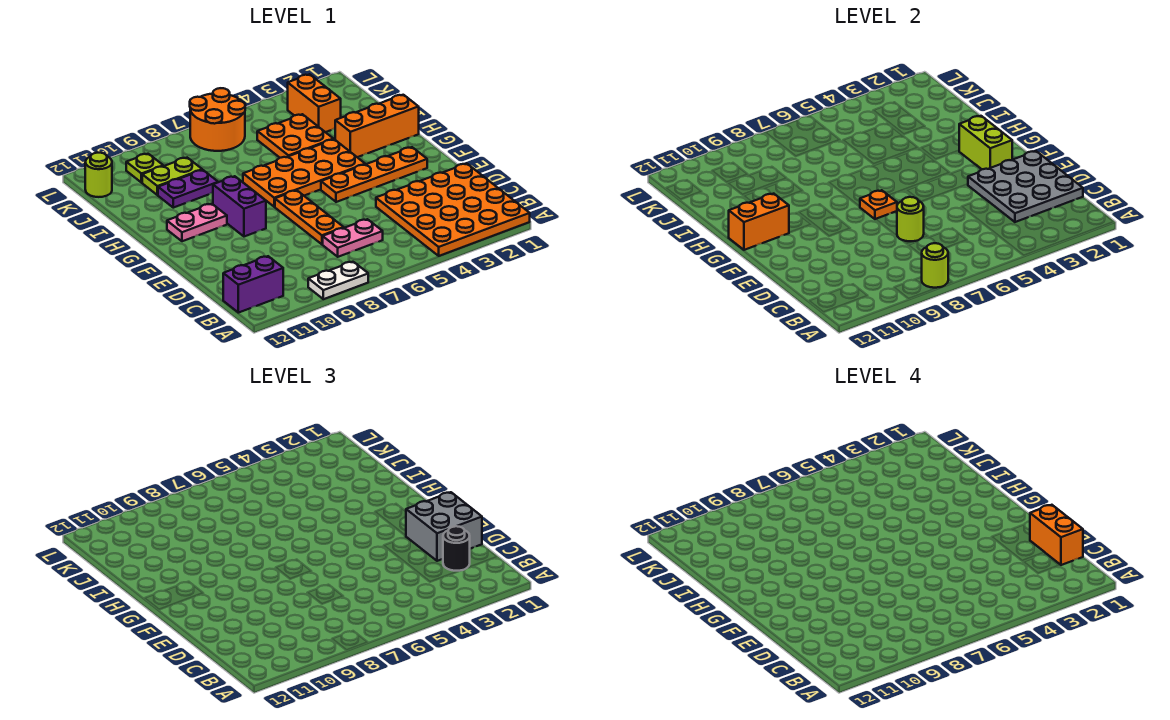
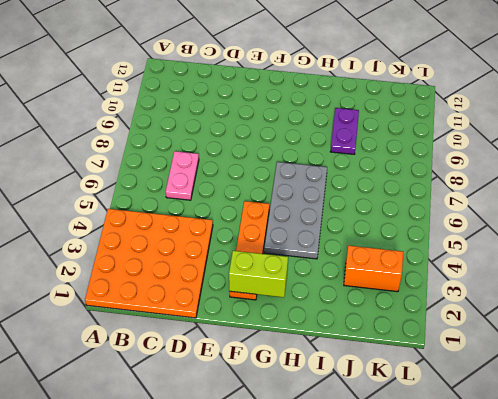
grey 2x4 plate [264,162,327,259] -> orange 2x4 plate [243,139,365,207]
none -> white 1x2 plate [308,262,368,299]
none -> purple 1x2 brick [223,256,283,313]
none -> orange 1x3 plate [275,190,344,244]

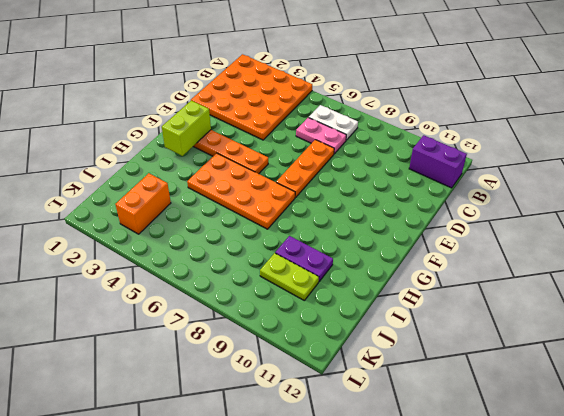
white 1x2 plate [309,105,358,140] -> white 1x2 plate moved to [308,262,368,299]
none -> purple 1x2 brick [213,176,266,237]
none -> pink 1x2 plate [167,204,227,241]
none -> orange 1x3 brick [335,95,419,157]

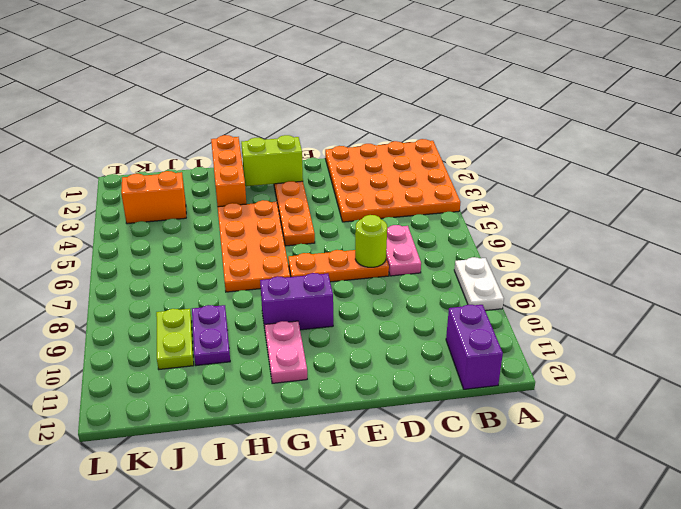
none -> orange 2x2 plate [257,114,333,158]
none -> orange 2x2 round brick [190,88,245,151]
none -> lime 1x1 plate [126,154,163,183]

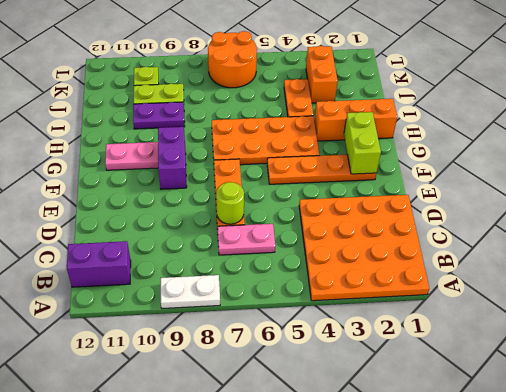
orange 1x2 plate [284,79,313,117] -> orange 2x2 plate [257,114,333,158]
none -> lime 1x1 round brick [85,153,112,197]
none -> lime 1x1 round brick [921,243,948,288]
none -> grey 3x3 plate [968,151,1083,222]

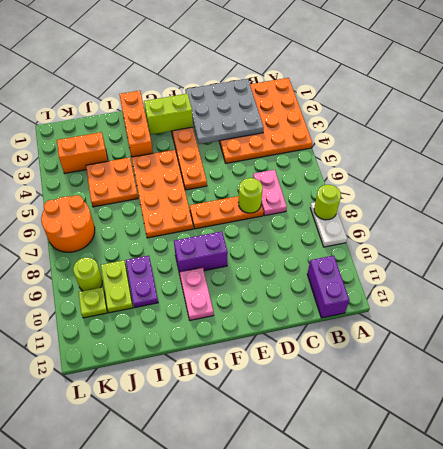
lime 1x1 round brick [73,258,102,291] -> lime 1x1 round brick moved to [85,153,112,197]
none -> orange 1x1 plate [860,190,897,219]
none -> orange 1x2 brick [729,194,789,250]
none -> black 1x1 round brick [443,526,470,571]

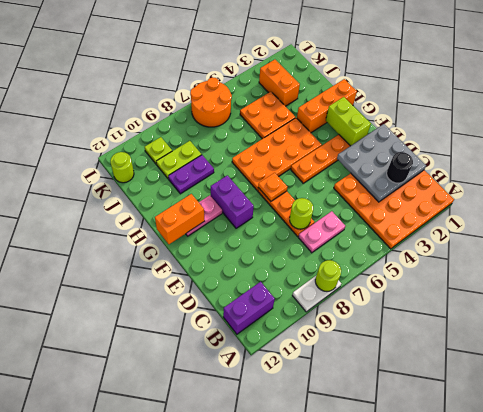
none -> grey 2x2 brick [406,492,482,561]
none -> orange 1x2 brick [1030,505,1083,565]

